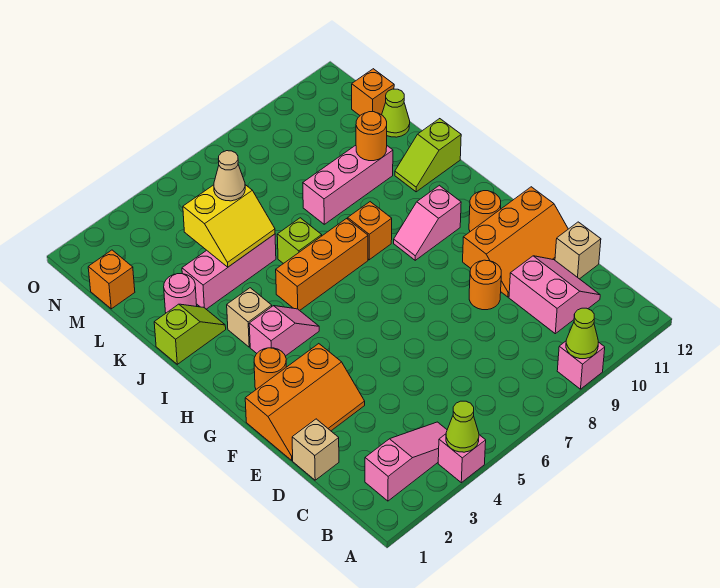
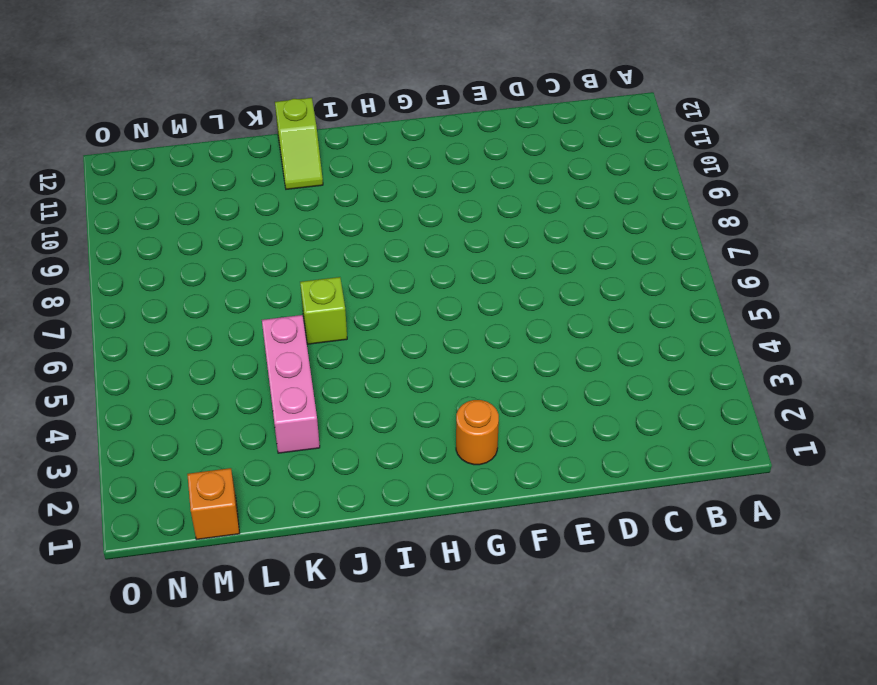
none -> pink 1x1 brick [438,434,486,483]
none -> pink 1x1 brick [557,341,605,389]
none -> pink 1x3 slope [365,422,447,501]
none -> pink 2x2 slope [509,256,600,334]

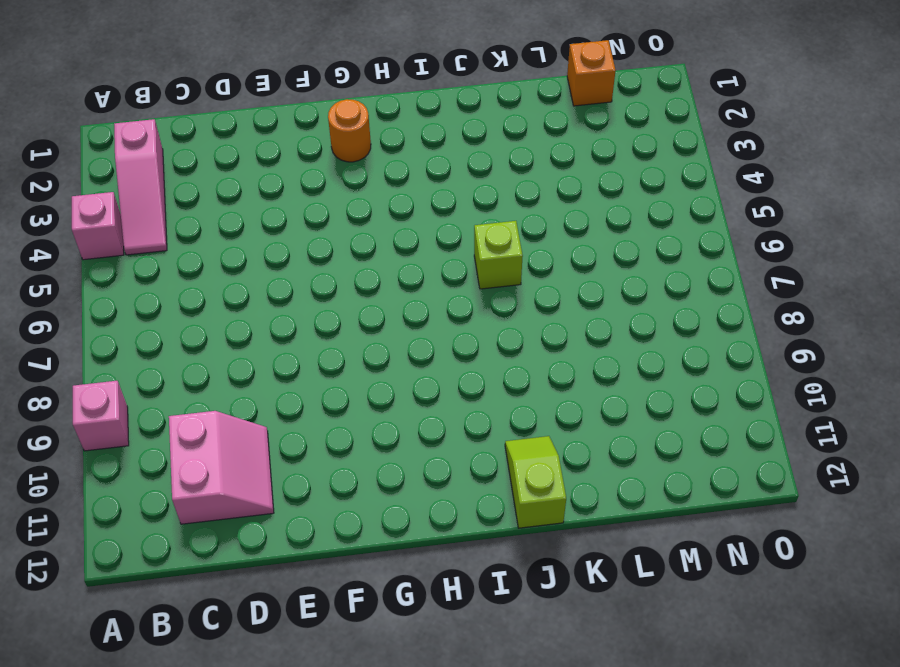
pink 2x2 slope [169,411,274,524] -> pink 2x2 slope turned to [509,256,600,334]
none -> tan 1x1 brick [292,419,339,480]
none -> tan 1x1 brick [555,222,601,279]
none -> orange 2x3 slope [245,344,365,460]
none -> orange 1x1 round brick [469,260,501,310]

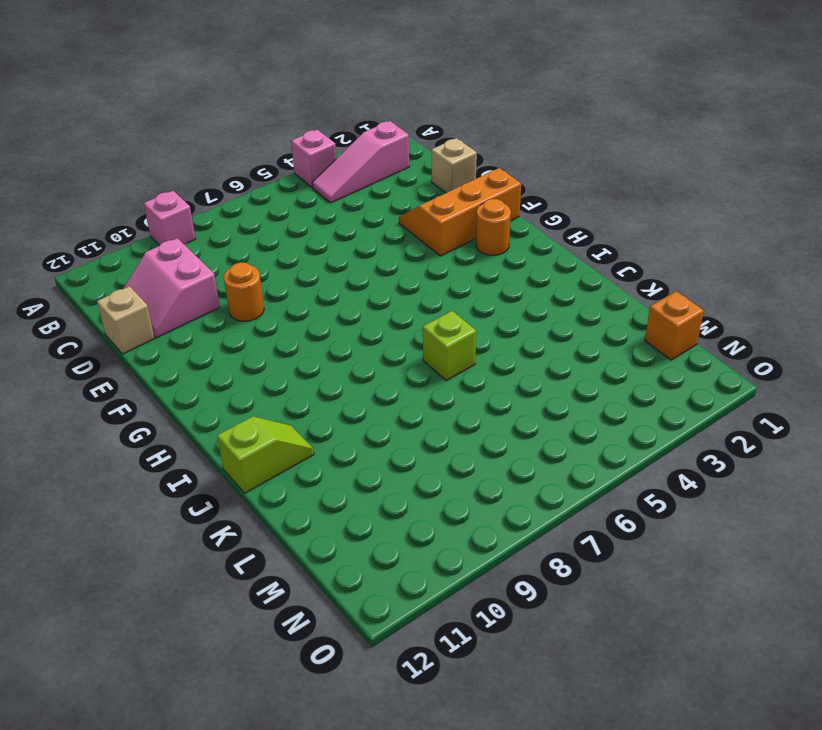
none -> orange 2x3 slope [463,187,568,297]
none -> orange 1x1 round brick [469,191,501,232]
none -> pink 1x2 slope [249,306,319,356]
none -> pink 1x2 slope [394,185,461,260]

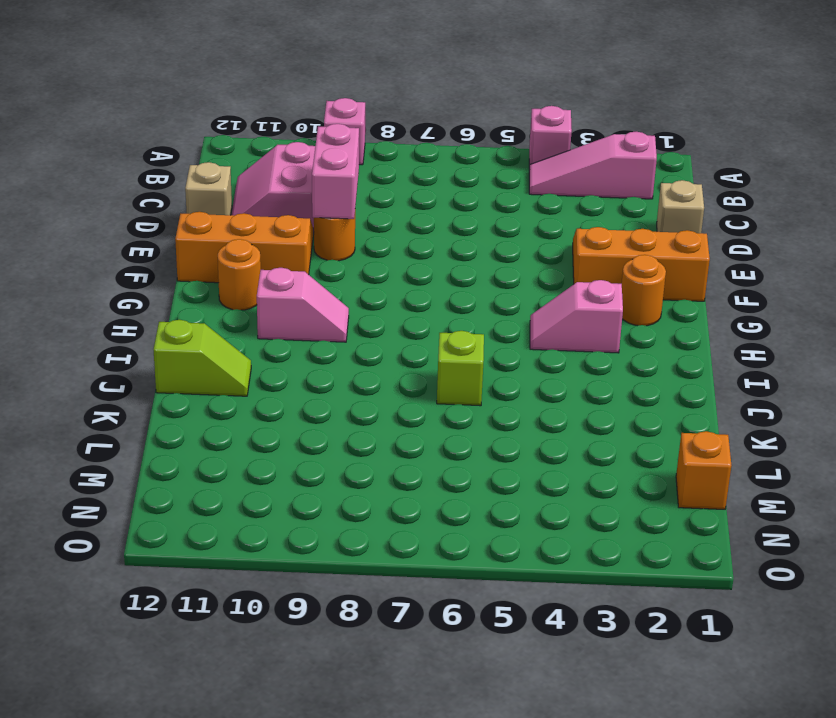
pink 1x2 brick [312,124,359,219] -> none
none -> tan 1x1 brick [227,288,272,347]
none -> orange 1x3 brick [276,219,368,310]
none -> orange 1x1 brick [348,202,392,260]
none -> lime 1x2 slope [154,304,226,364]

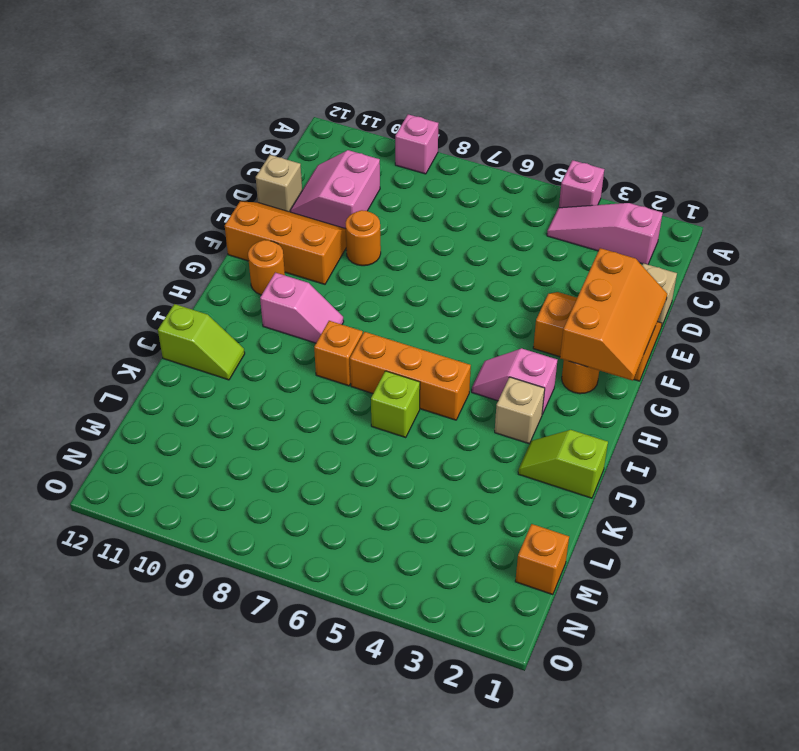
orange 2x3 slope [560,248,667,381] -> none
none -> pink 1x1 round brick [164,274,197,313]
none -> pink 1x3 brick [182,234,276,309]
none -> pink 1x3 brick [303,145,393,224]
none -> lime 1x1 cone [382,89,410,137]

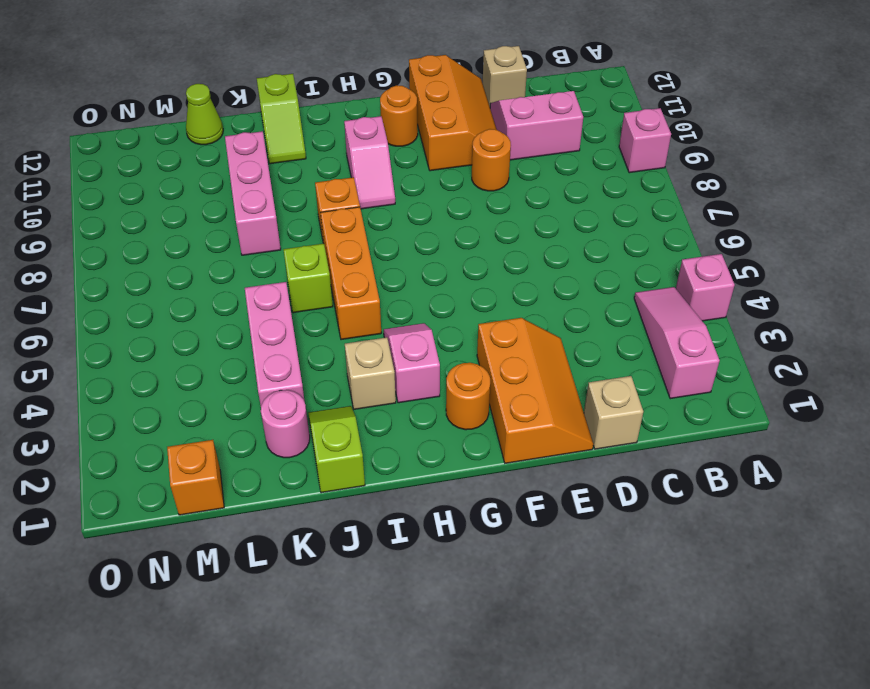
none -> orange 1x1 brick [352,69,394,115]
none -> lime 1x1 cone [446,401,479,452]
none -> lime 1x1 cone [566,308,598,359]
none -> yellow 2x2 slope [183,185,275,267]

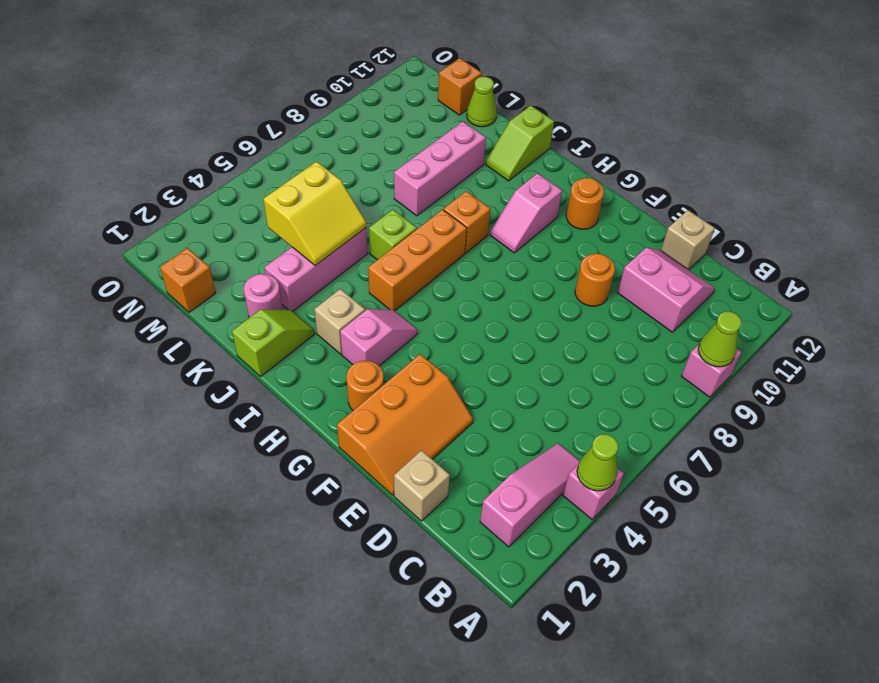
none -> orange 2x3 slope [463,187,568,297]
none -> orange 1x1 round brick [356,112,387,161]
none -> tan 1x1 cone [214,151,245,201]

